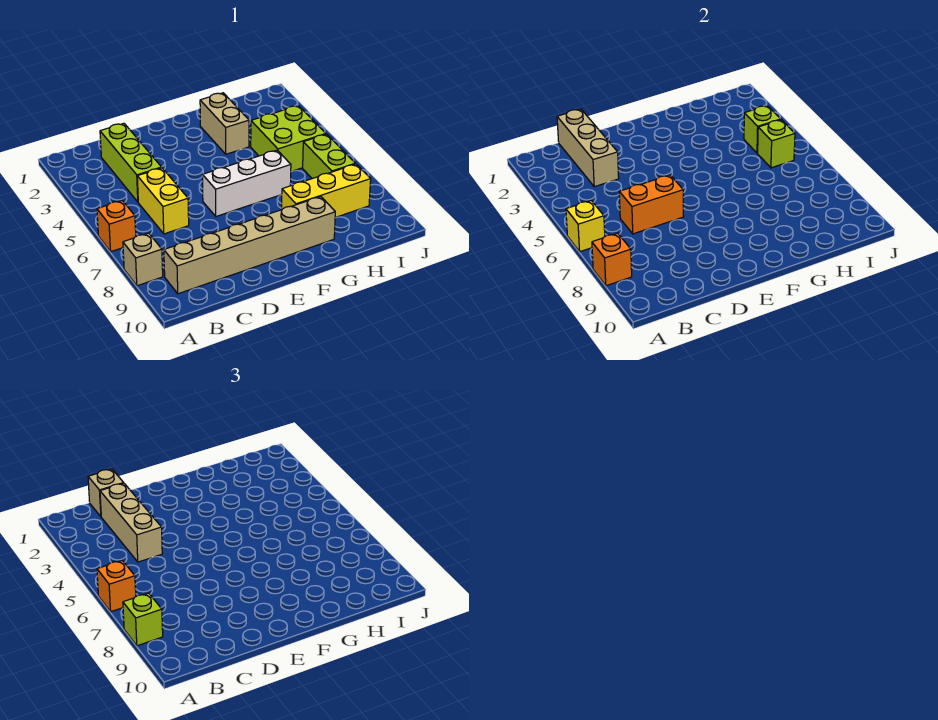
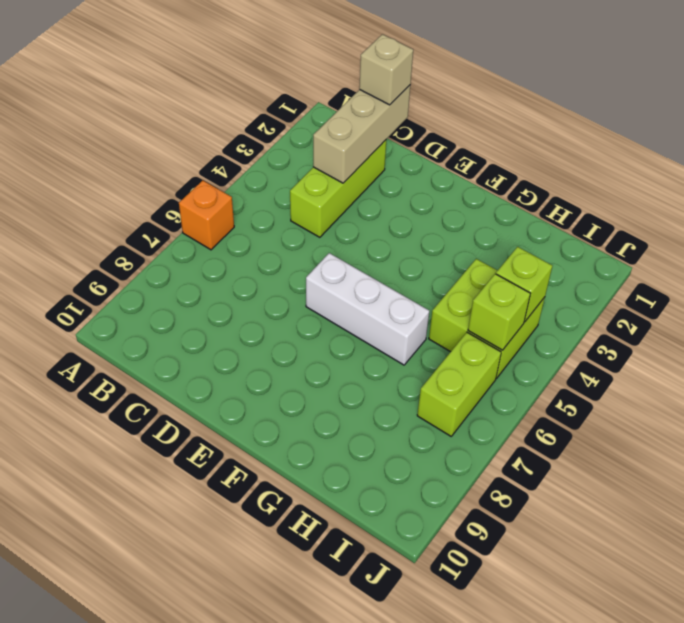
none -> tan 1x1 brick [123,233,163,286]
none -> tan 1x6 brick [164,197,335,294]
none -> yellow 1x2 brick [137,168,189,234]

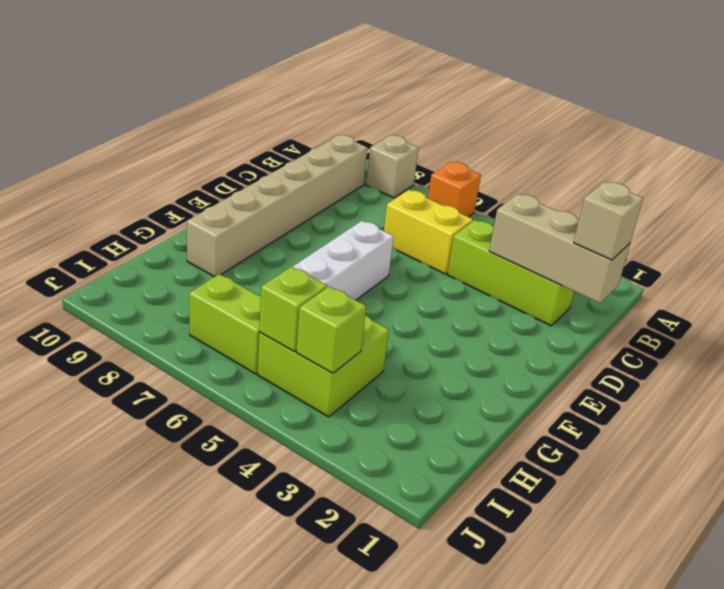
none -> tan 1x2 brick [200,93,249,154]
none -> yellow 1x3 brick [282,164,371,217]
none -> yellow 1x1 brick [566,201,605,252]

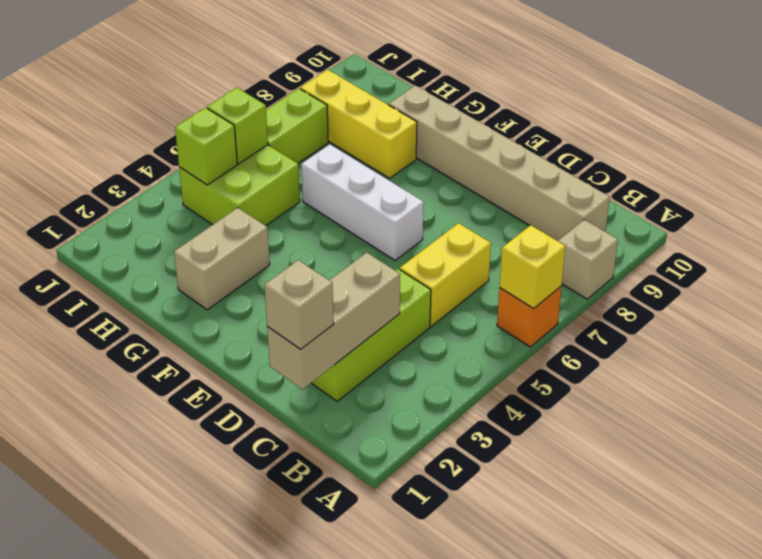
none -> orange 1x1 brick [592,233,632,286]
none -> orange 1x2 brick [619,175,684,234]
none -> orange 1x1 brick [97,561,136,612]

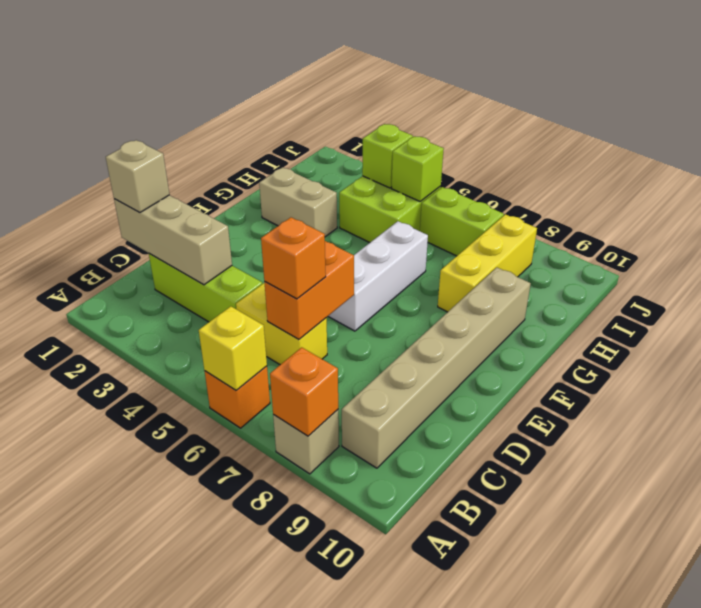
orange 1x1 brick [261,217,326,299] -> orange 1x1 brick moved to [97,561,136,612]
none -> lime 1x1 brick [123,593,163,646]
none -> tan 1x3 brick [100,483,162,562]

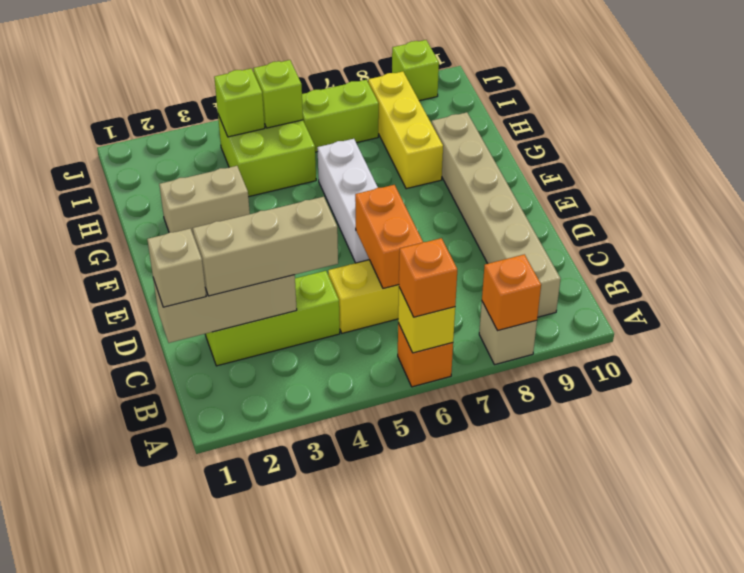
lime 1x1 brick [392,40,439,101] -> lime 1x1 brick moved to [123,593,163,646]

